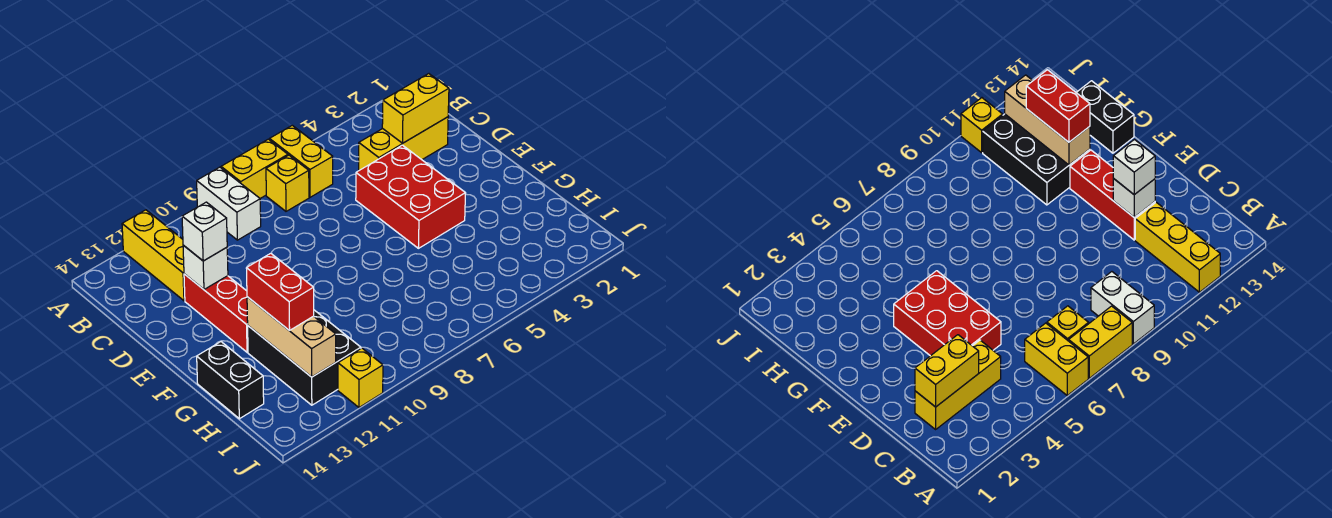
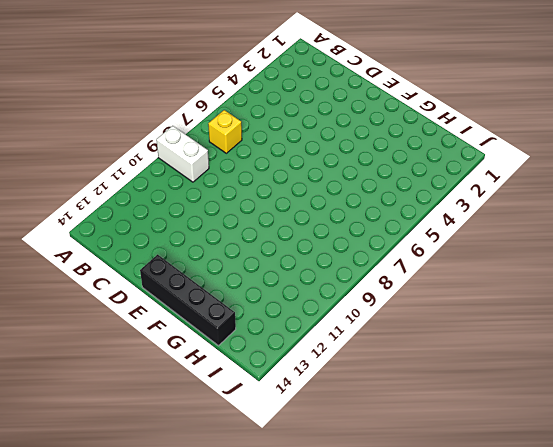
black 1x4 brick [140,255,236,346] -> black 1x2 brick [197,342,264,419]
none -> yellow 1x2 brick [270,125,333,197]
none -> yellow 1x2 brick [221,139,288,198]
none -> yellow 1x3 brick [122,210,185,301]

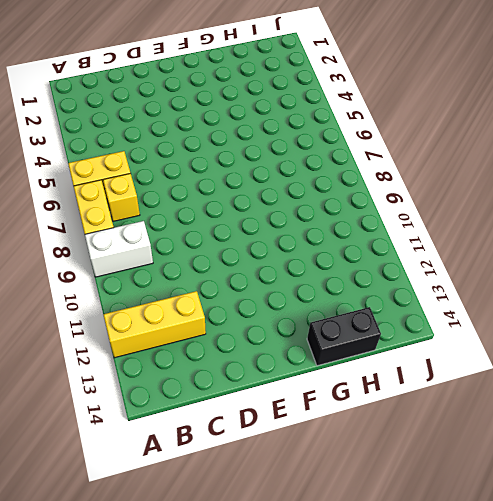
none -> yellow 1x3 brick [359,117,448,170]
none -> red 2x3 brick [356,145,465,248]
none -> red 1x3 brick [184,274,248,352]

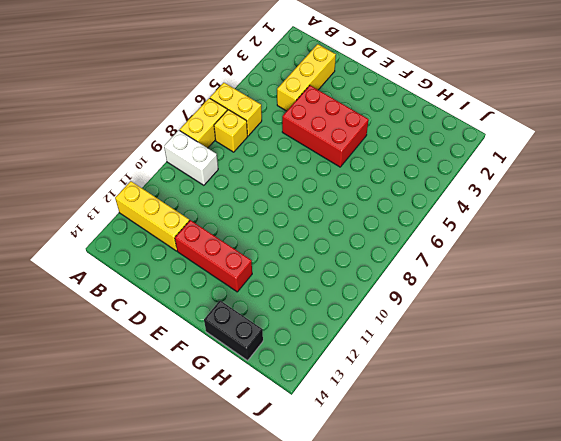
none -> black 2x3 brick [248,310,361,405]
none -> yellow 1x1 brick [338,348,383,407]
none -> yellow 1x2 brick [382,74,449,143]

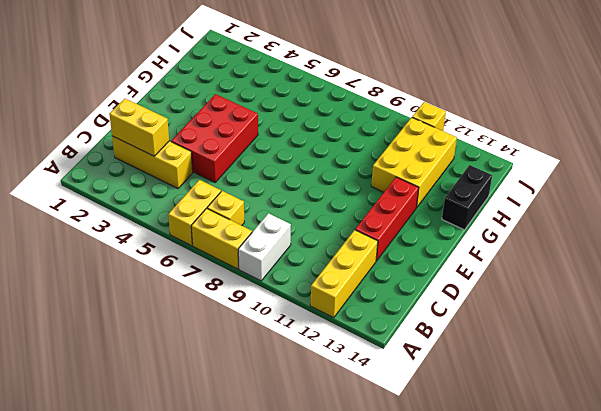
yellow 2x3 brick [371,117,457,208] -> black 2x3 brick [248,310,361,405]
none -> white 1x1 brick [183,245,228,289]
none -> tan 1x3 brick [247,297,336,377]
none -> white 1x1 brick [182,202,227,261]

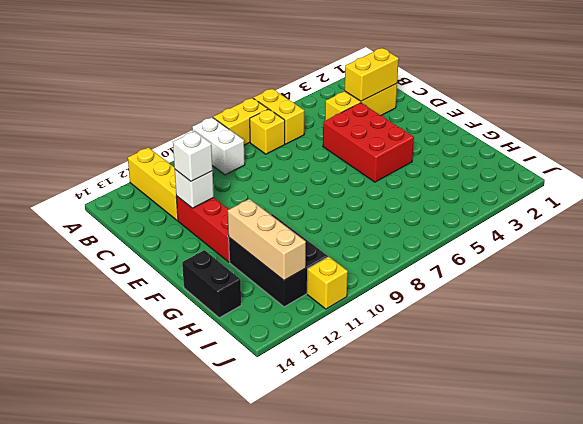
none -> red 1x2 brick [246,253,314,330]

